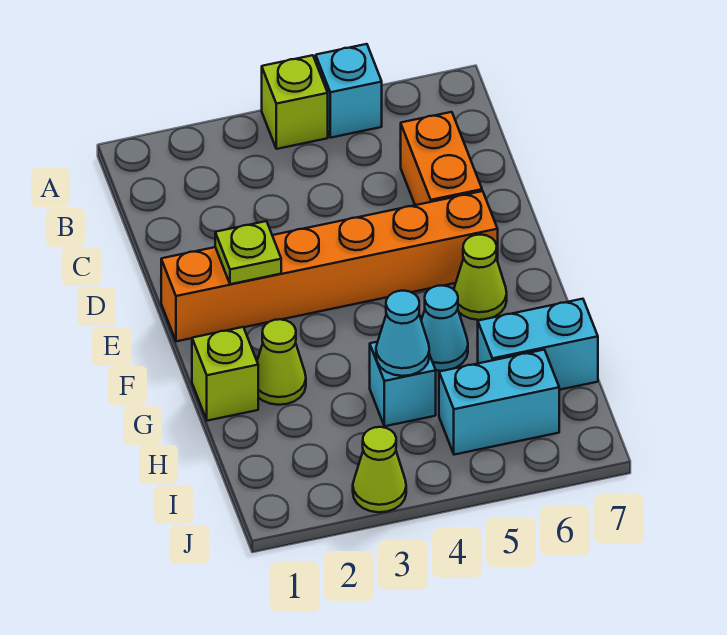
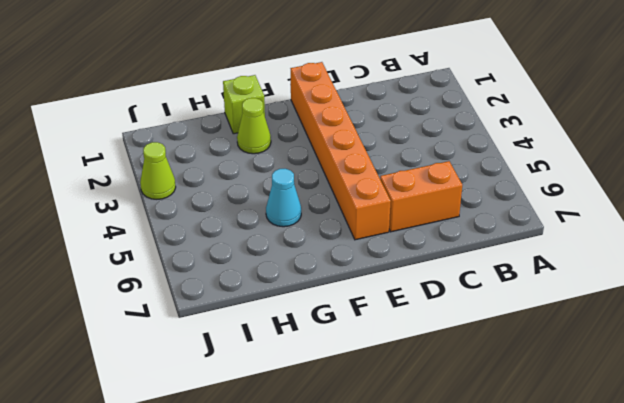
none -> lime 1x1 brick [262,55,328,149]
none -> cyan 1x1 brick [316,44,382,138]
none -> lime 1x1 cone [454,235,507,320]

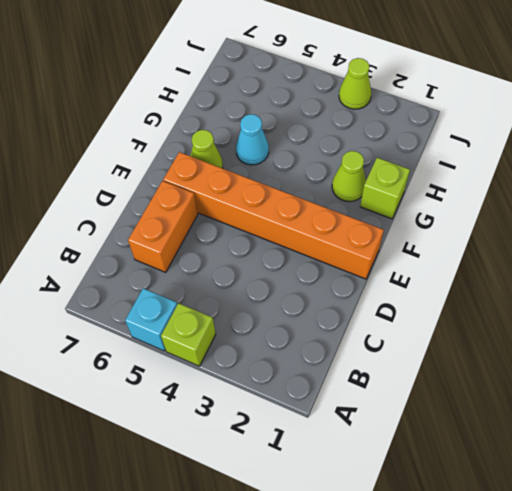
none -> cyan 1x1 brick [370,342,436,426]
none -> cyan 1x2 brick [478,299,598,390]
none -> cyan 1x2 brick [439,350,559,455]

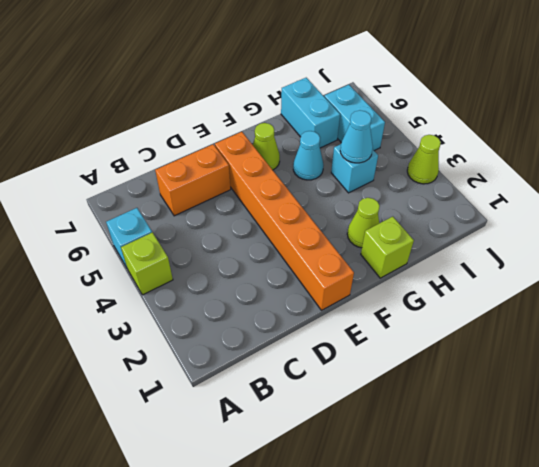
none -> lime 1x1 plate [215,221,281,284]

